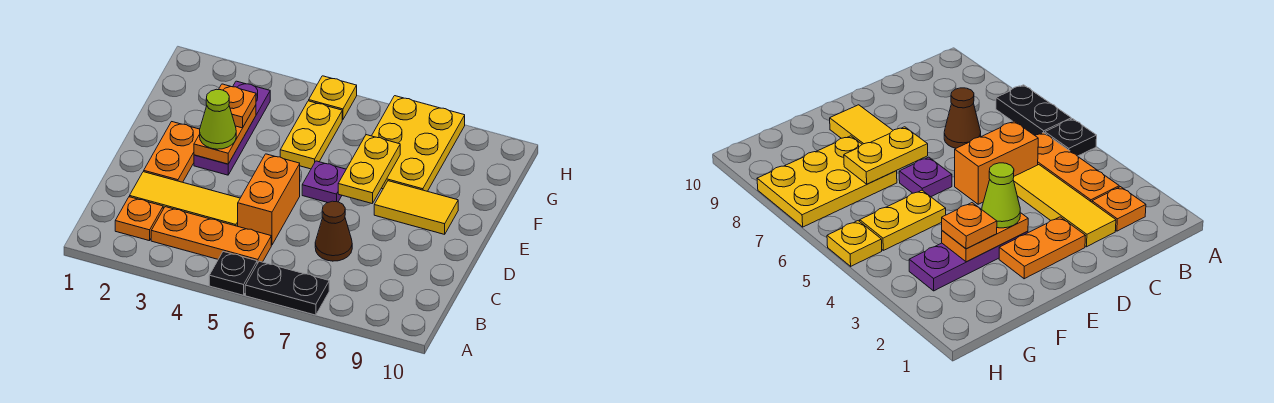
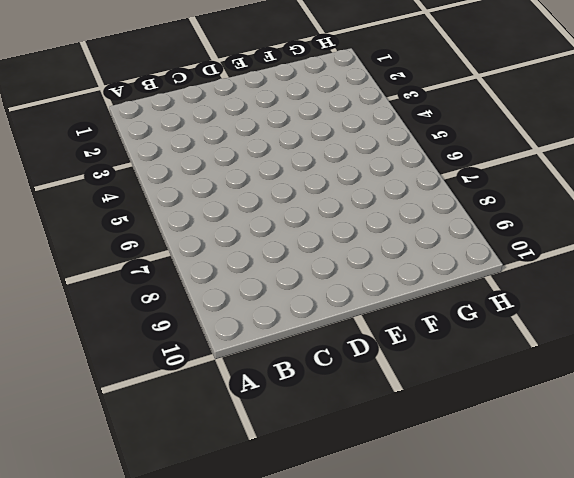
none -> black 1x1 plate [209,252,257,295]
none -> black 1x2 plate [245,261,329,315]
none -> orange 1x1 plate [115,197,163,241]

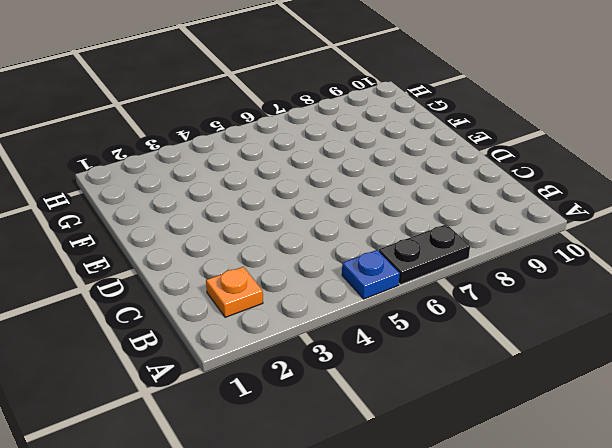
blue 1x1 plate [342,250,400,299] -> black 1x1 plate [209,252,257,295]
none -> orange 1x3 plate [151,207,271,264]
none -> yellow 1x3 tile [130,172,240,226]
none -> orange 1x2 brick [238,154,300,245]

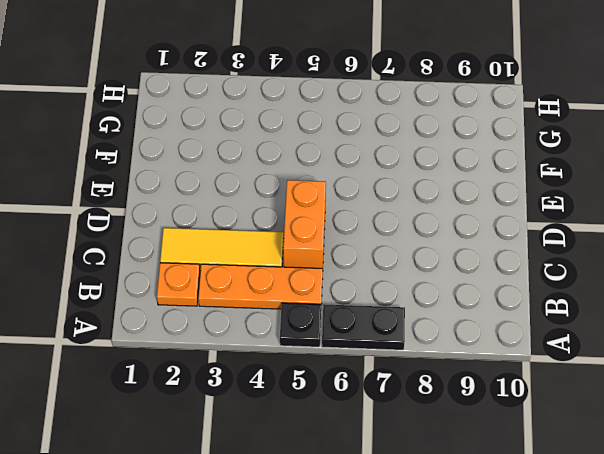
none -> brown 1x1 cone [315,201,352,261]
none -> orange 1x2 plate [144,122,200,182]
none -> purple 1x3 plate [194,81,270,175]

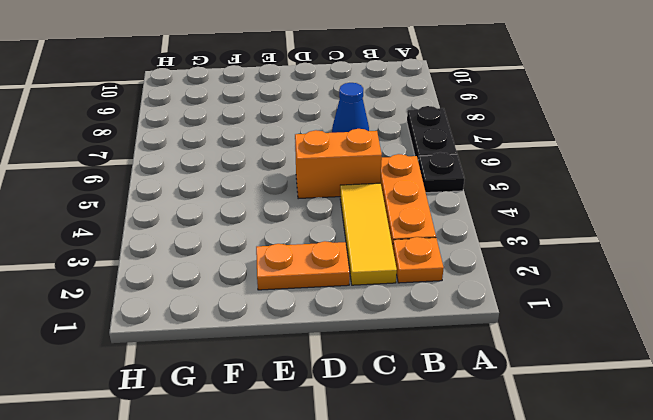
blue 1x1 cone [332,83,369,133] -> brown 1x1 cone [315,201,352,261]
none -> purple 1x3 plate [194,81,270,175]
none -> purple 1x1 plate [302,161,346,203]
none -> yellow 1x2 tile [374,181,458,234]

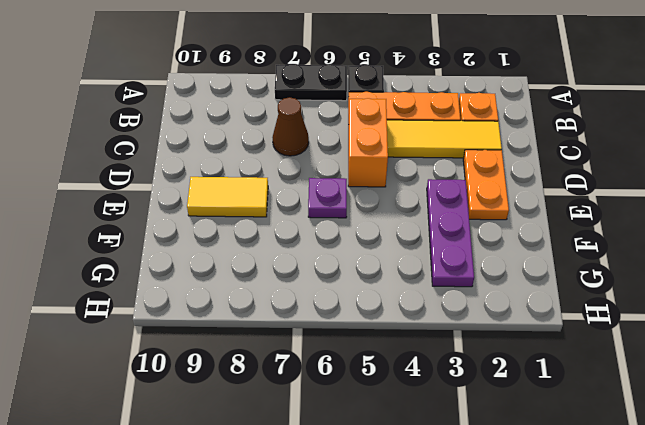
none -> yellow 1x2 plate [280,101,342,169]
none -> yellow 2x3 plate [372,96,465,191]
none -> yellow 1x1 plate [309,76,357,120]

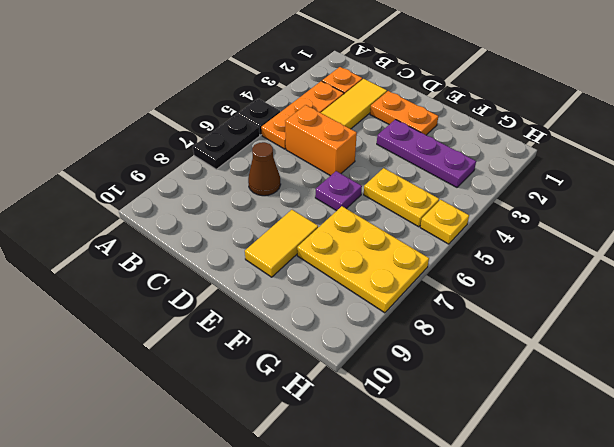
none -> orange 1x2 plate [194,105,256,164]
none -> yellow 1x2 plate [338,135,400,204]
none -> lime 1x1 cone [200,89,236,149]

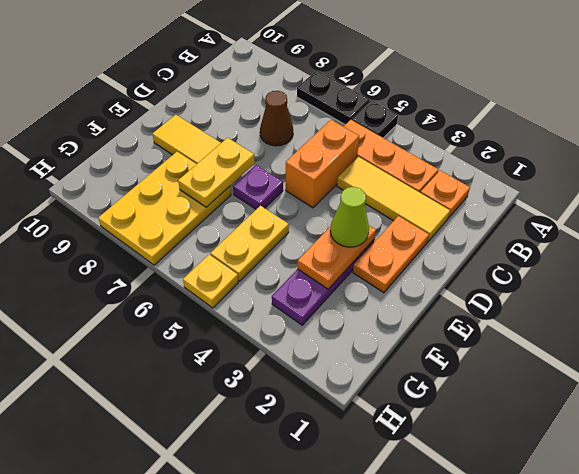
none -> orange 1x1 plate [219,84,256,128]

